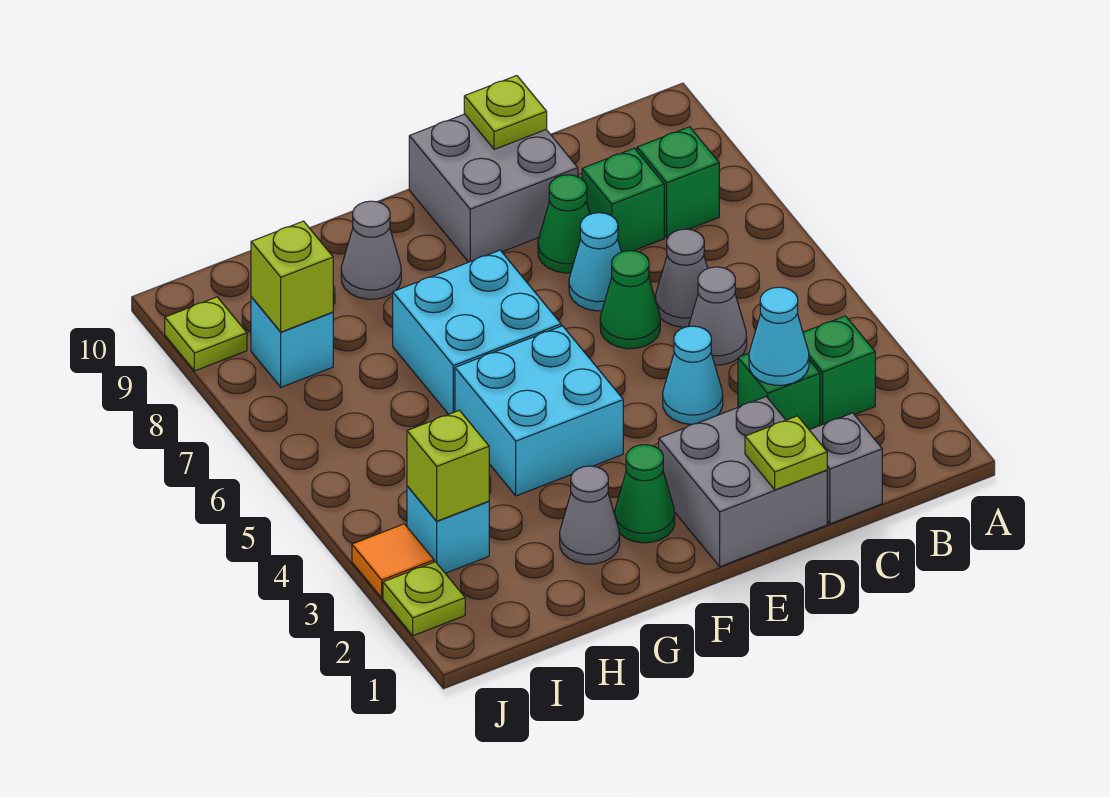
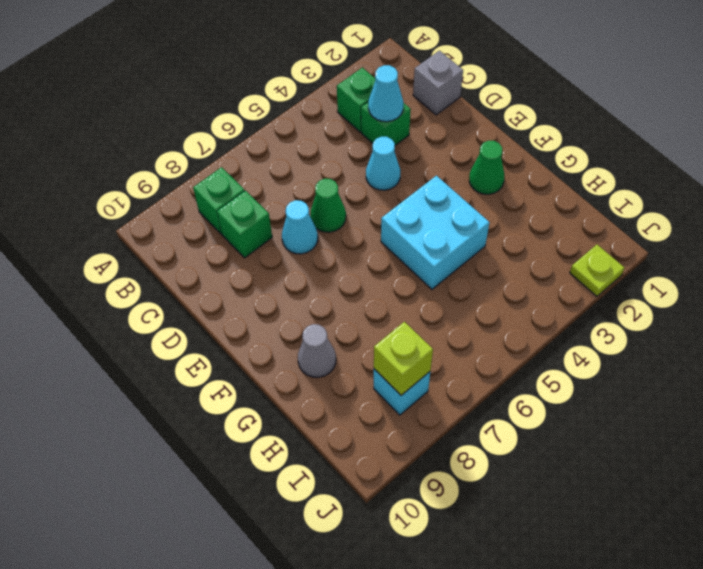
none -> grey 1x1 cone [689,267,747,365]
none -> grey 1x1 cone [655,229,708,327]
none -> grey 2x2 brick [659,397,827,566]

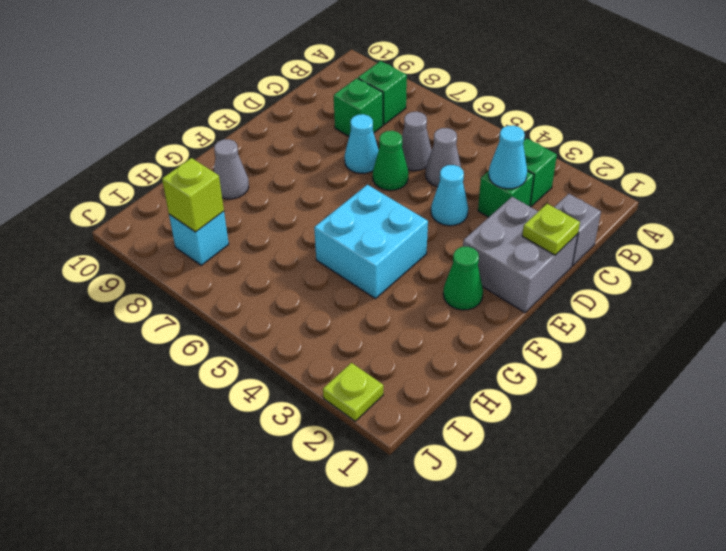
none -> green 1x1 cone [538,175,590,273]
none -> grey 2x2 brick [409,114,578,262]
none -> cyan 2x2 brick [393,250,561,414]

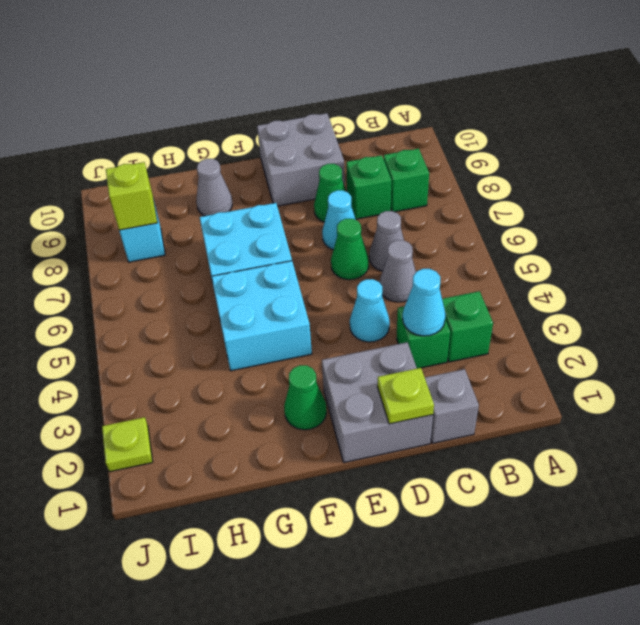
none -> grey 1x1 cone [560,466,620,564]
none -> cyan 1x1 brick [407,486,489,573]
none -> orange 1x1 tile [352,524,434,598]

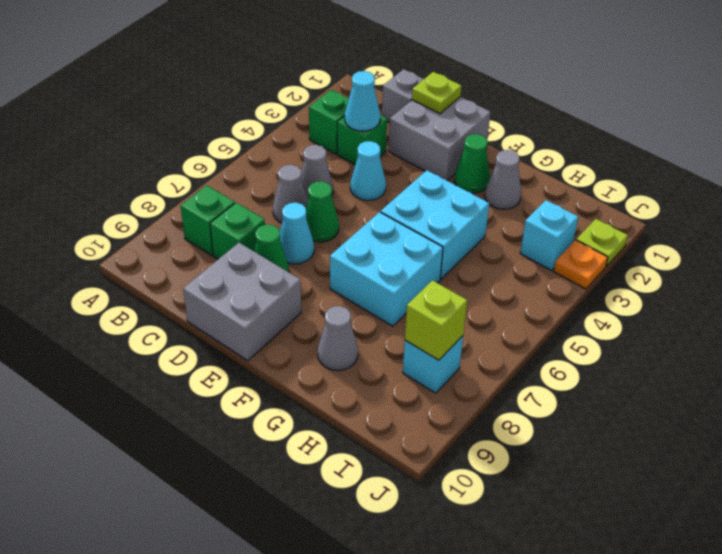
orange 1x1 plate [554,240,608,289] -> orange 1x1 tile [352,524,434,598]
none -> lime 1x1 plate [165,297,247,371]
none -> lime 1x1 plate [464,76,547,149]
none -> lime 1x1 brick [407,410,489,521]

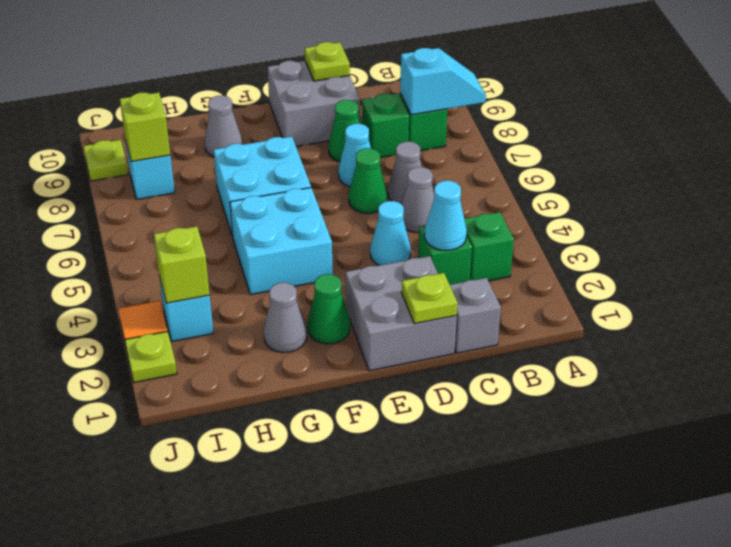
cyan 1x2 slope [400,48,486,115] -> none

